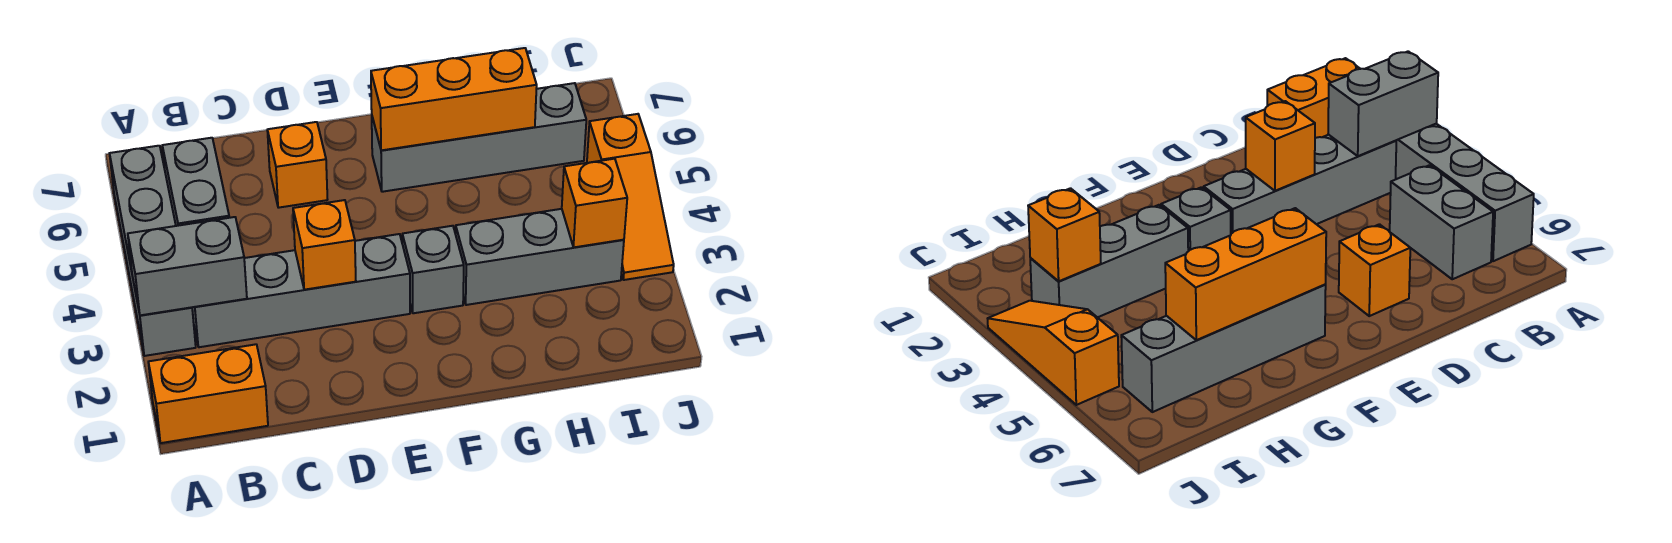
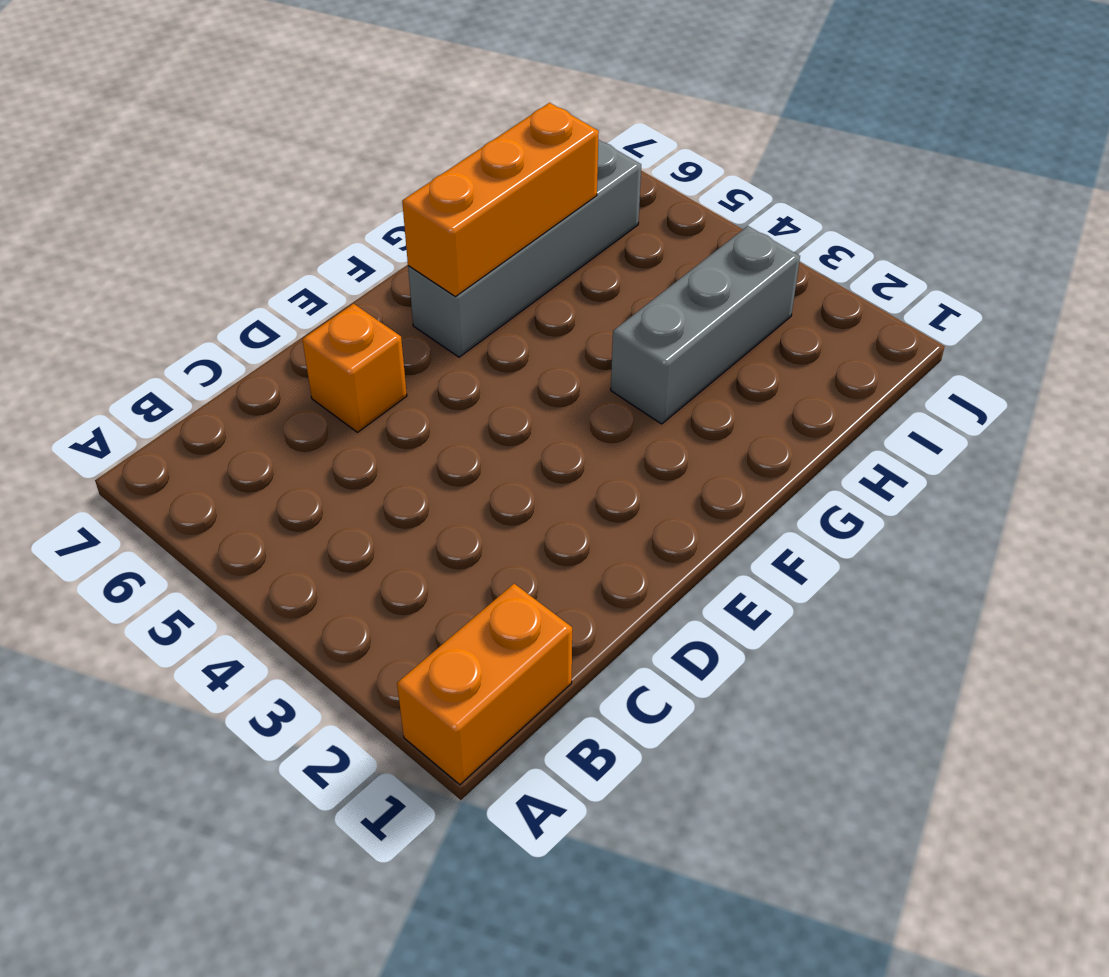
none -> grey 1x4 brick [109,146,196,356]
none -> grey 1x4 brick [192,234,410,347]
none -> grey 1x2 brick [162,138,229,226]

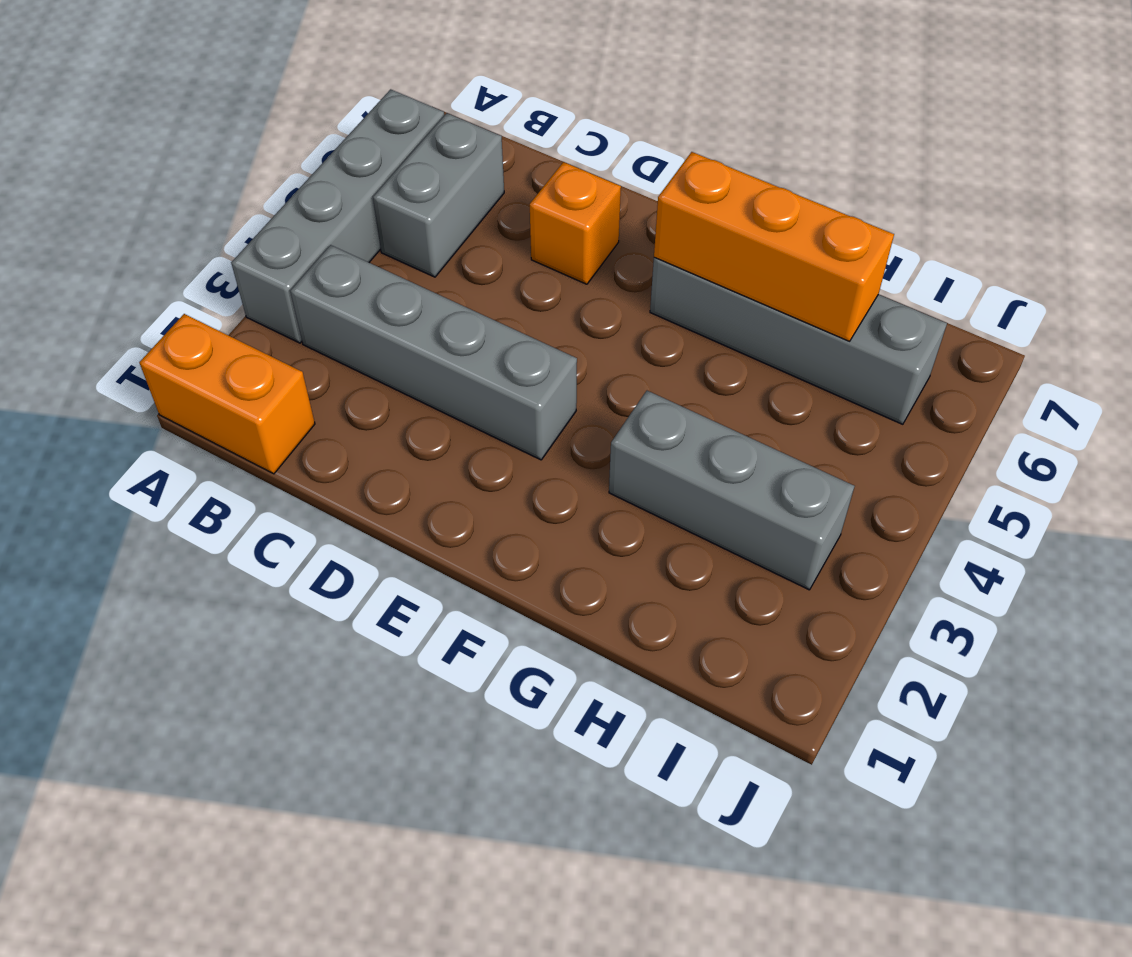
none -> grey 1x1 brick [402,226,464,313]
none -> orange 1x3 slope [587,114,674,280]
none -> grey 1x2 brick [128,217,247,315]

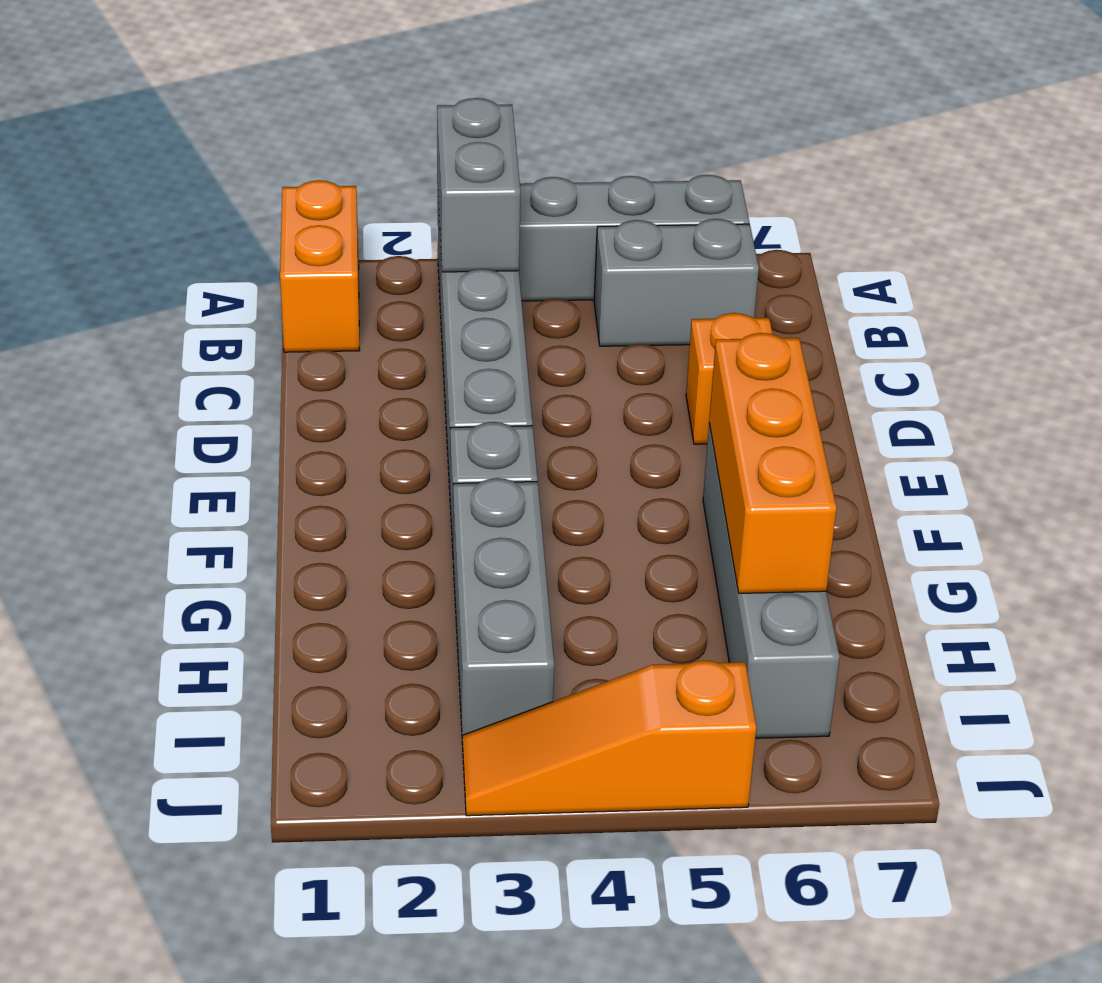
none -> orange 1x1 brick [293,200,356,290]
none -> orange 1x1 brick [562,159,627,247]

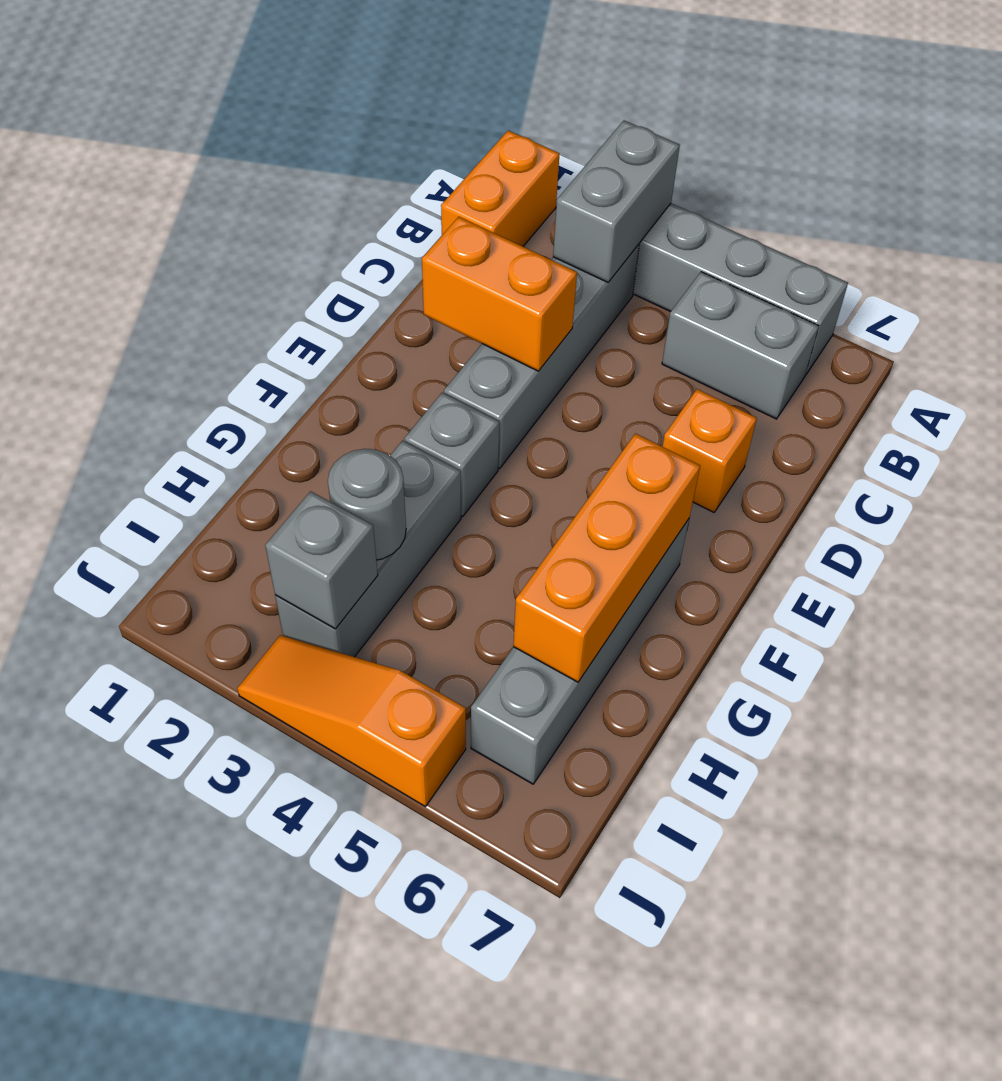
orange 1x2 brick [422,217,577,371] -> orange 1x1 brick [293,200,356,290]
grey 1x1 round brick [328,449,406,560] -> none
grey 1x1 brick [265,491,378,629] -> orange 1x1 brick [562,159,627,247]

